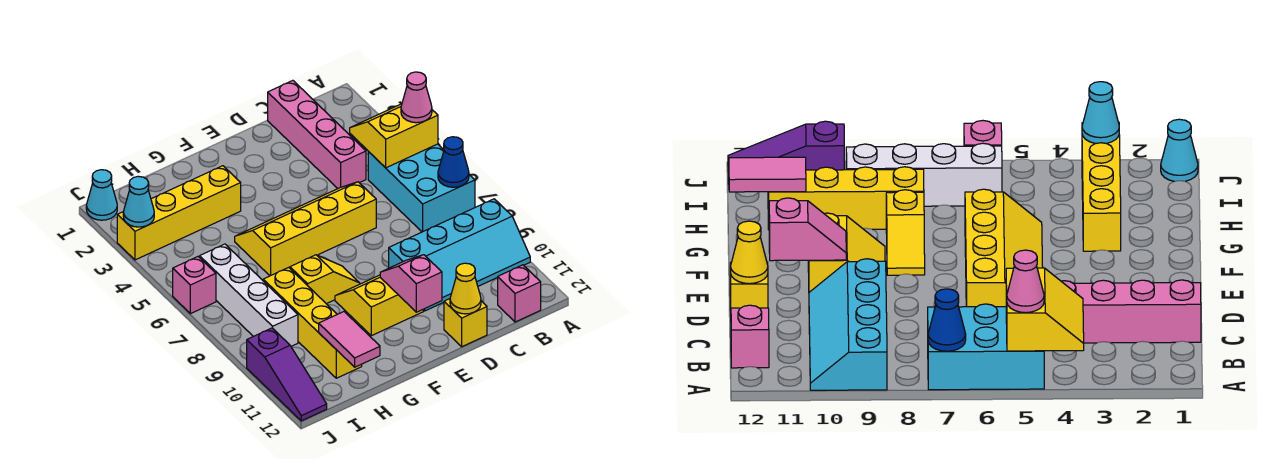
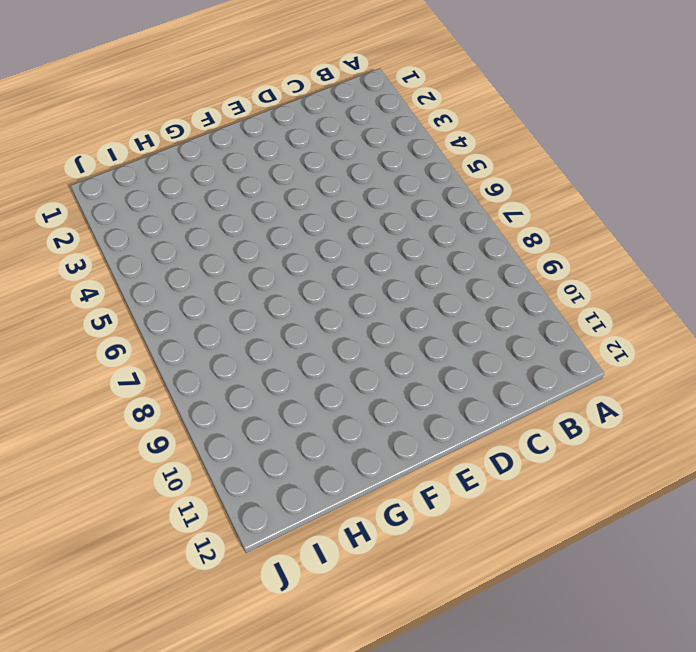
none -> cyan 2x3 brick [368,144,475,232]
none -> cyan 2x4 slope [389,199,530,311]
none -> pink 1x1 brick [498,265,541,322]

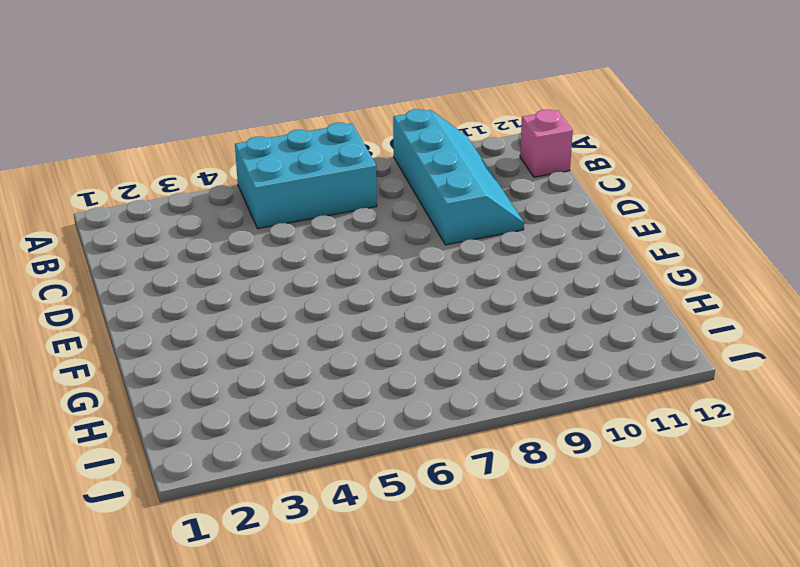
none -> pink 1x4 brick [268,81,366,188]
none -> yellow 2x4 slope [235,182,376,276]
none -> yellow 1x1 brick [444,299,487,347]

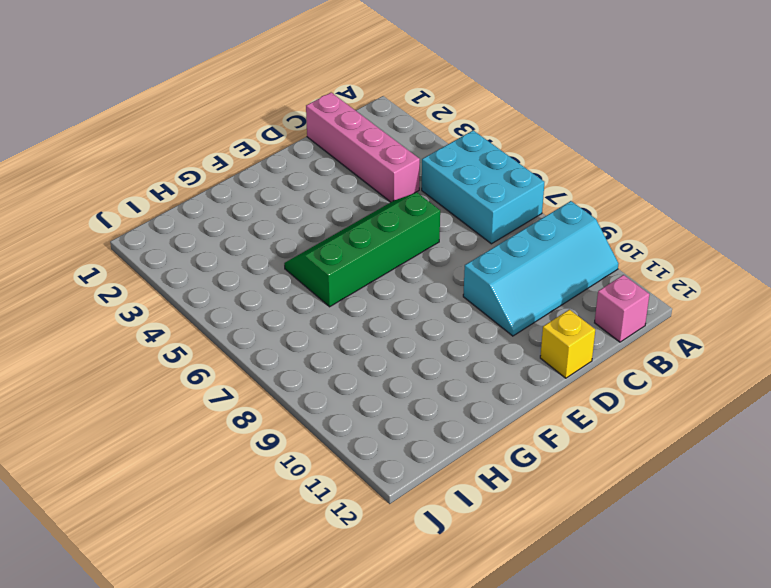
green 2x4 slope [284,192,440,307] -> yellow 2x4 slope [235,182,376,276]
none -> yellow 2x2 slope [335,275,423,336]
none -> yellow 1x2 slope [290,255,360,304]
none -> yellow 1x4 brick [117,166,241,260]

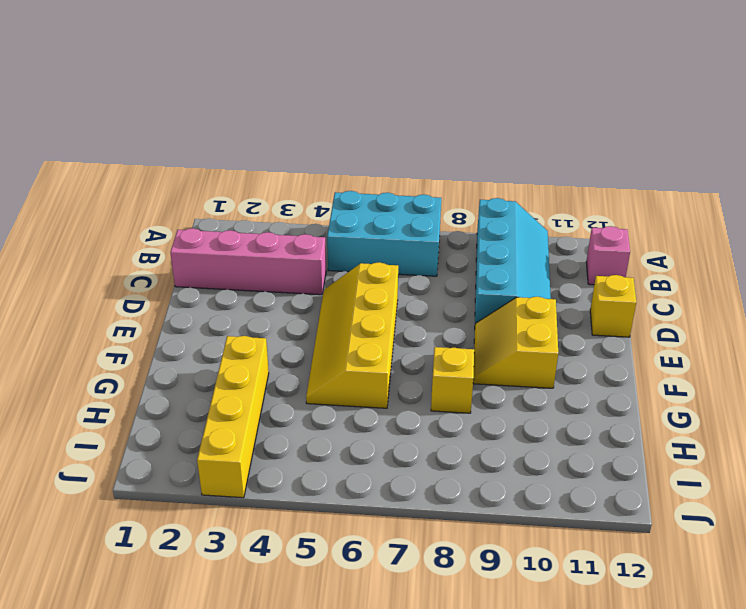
none -> yellow 1x4 brick [263,268,362,378]
none -> white 1x4 brick [200,244,298,346]
none -> cyan 1x1 cone [86,170,117,220]

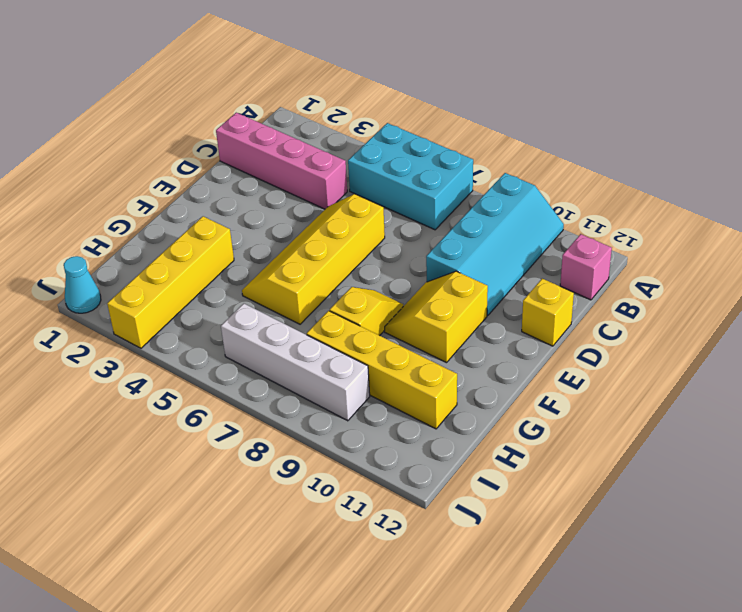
none -> pink 1x1 brick [173,257,216,314]
none -> purple 1x3 slope [247,328,327,421]
none -> yellow 2x2 slope [350,104,438,168]

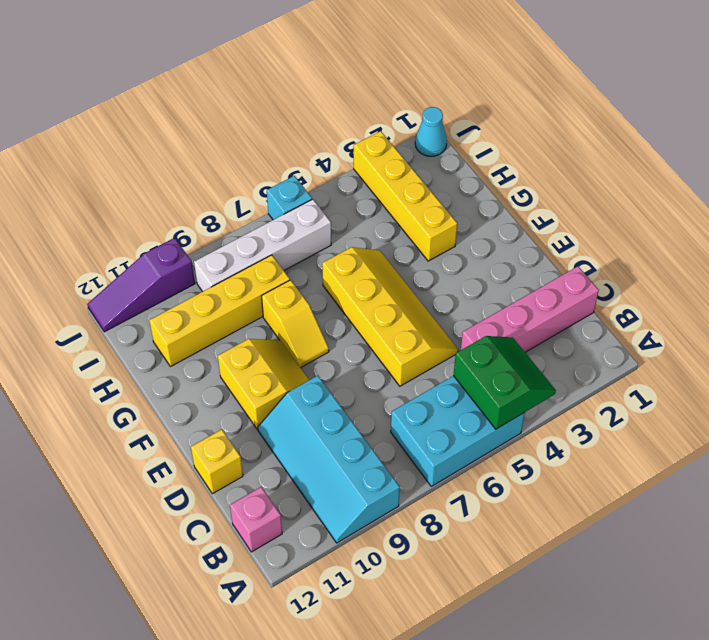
green 2x2 slope [453,336,556,429] -> yellow 2x2 slope [350,104,438,168]
cyan 1x1 brick [267,176,312,220] -> pink 1x1 brick [173,257,216,314]
none -> blue 1x1 cone [438,137,469,187]
none -> yellow 1x1 cone [450,263,481,314]
none -> pink 1x2 slope [380,255,442,312]

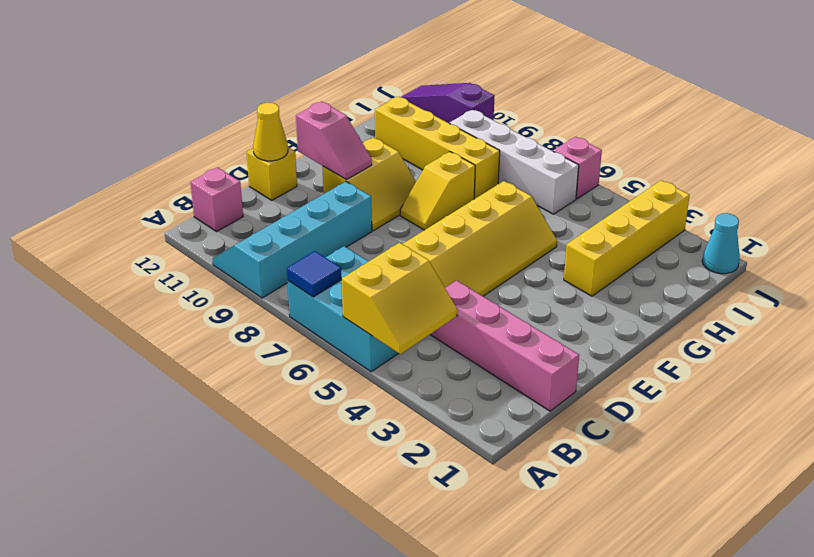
blue 1x1 tile [287,251,342,297] -> blue 1x1 cone [438,137,469,187]
none -> pink 1x2 tile [319,312,380,367]
none -> cyan 1x1 cone [123,176,154,227]
none -> pink 1x1 cone [401,72,432,123]

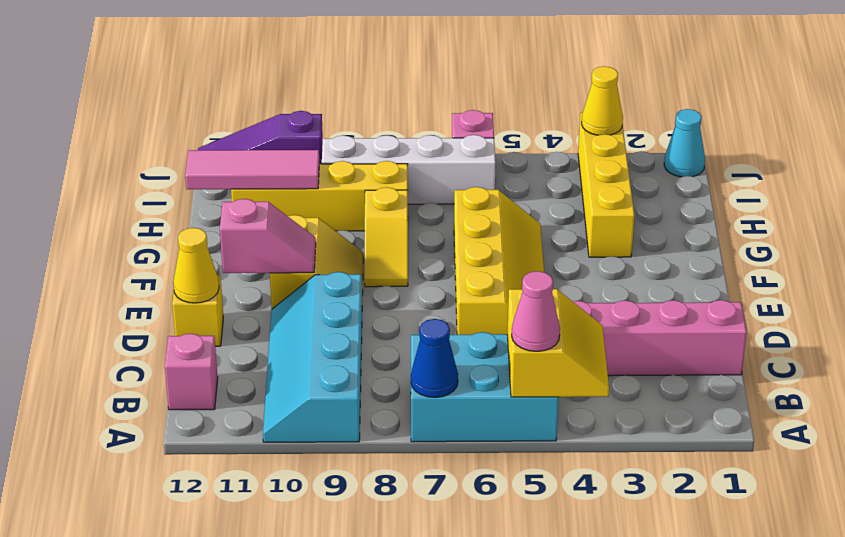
pink 1x3 tile [185,150,319,189] -> pink 1x2 tile [319,312,380,367]
yellow 1x1 cone [582,66,623,135] -> cyan 1x1 cone [123,176,154,227]

